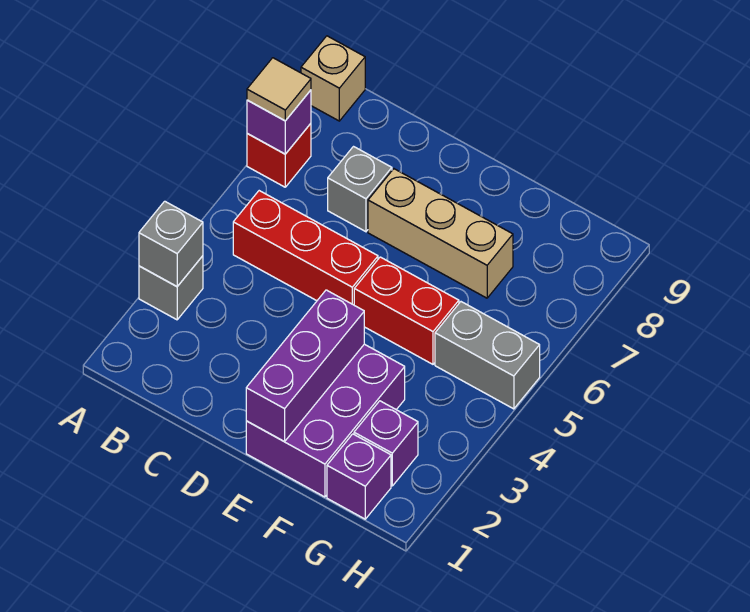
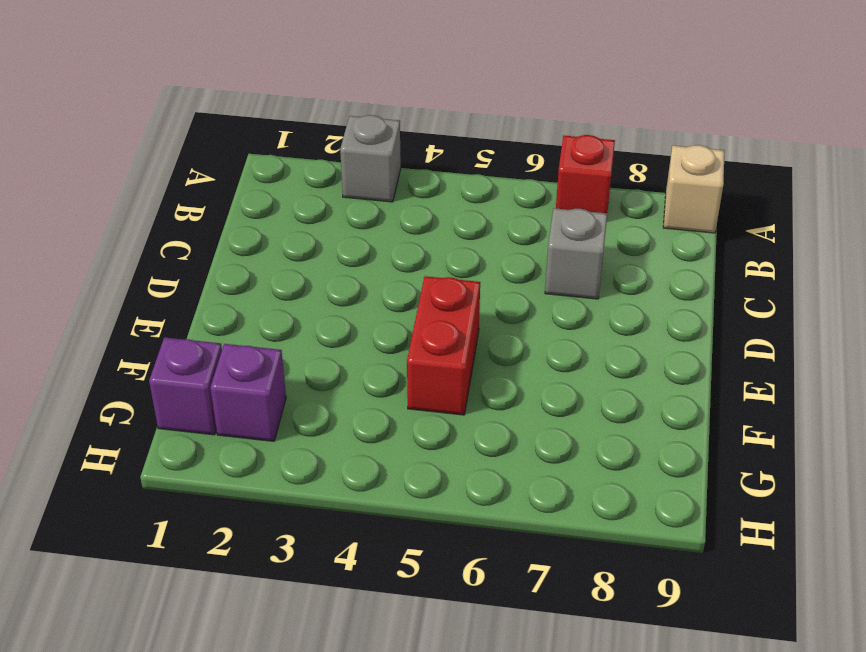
none -> red 1x3 brick [233,191,378,305]
none -> tan 1x3 brick [368,169,513,298]
none -> purple 2x3 brick [246,344,405,497]

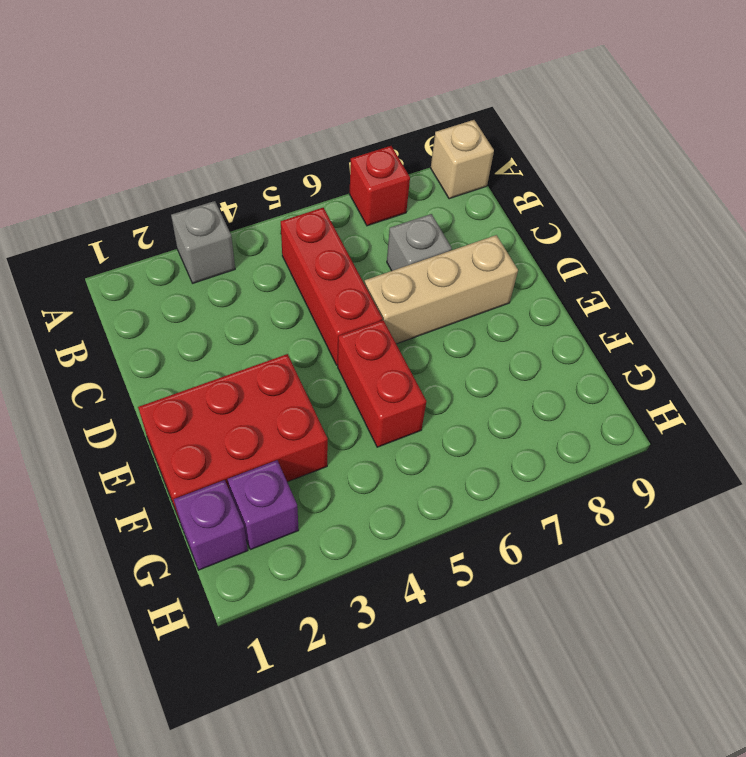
tan 1x3 brick [365,235,518,344] -> tan 1x3 brick turned to [368,169,513,298]
red 2x3 brick [138,354,328,518] -> purple 2x3 brick [246,344,405,497]
none -> grey 1x2 brick [435,302,540,409]
none -> grey 1x1 brick [139,201,203,286]
none -> purple 1x1 brick [247,90,311,154]

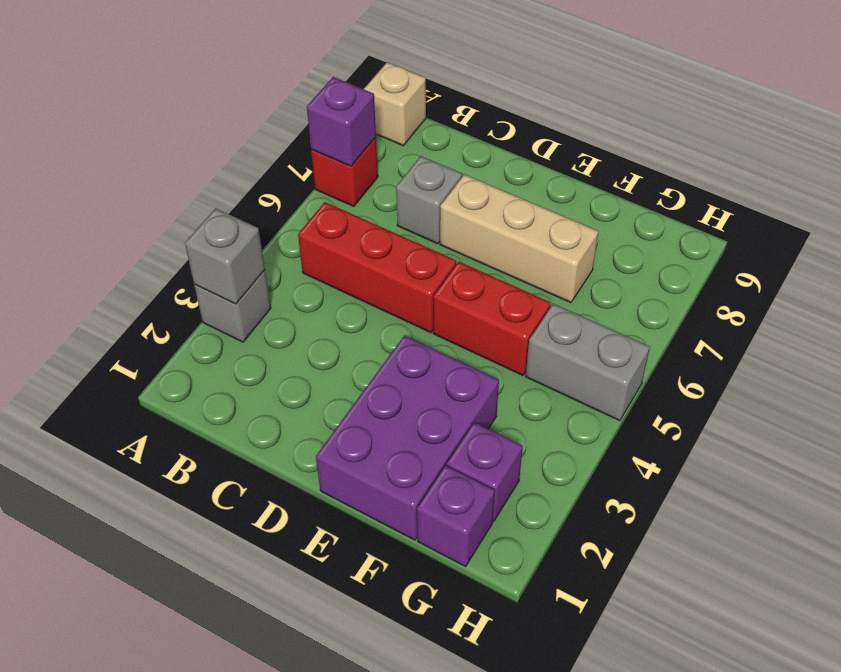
none -> purple 1x3 brick [246,290,364,442]
none -> tan 1x1 tile [247,58,311,121]

